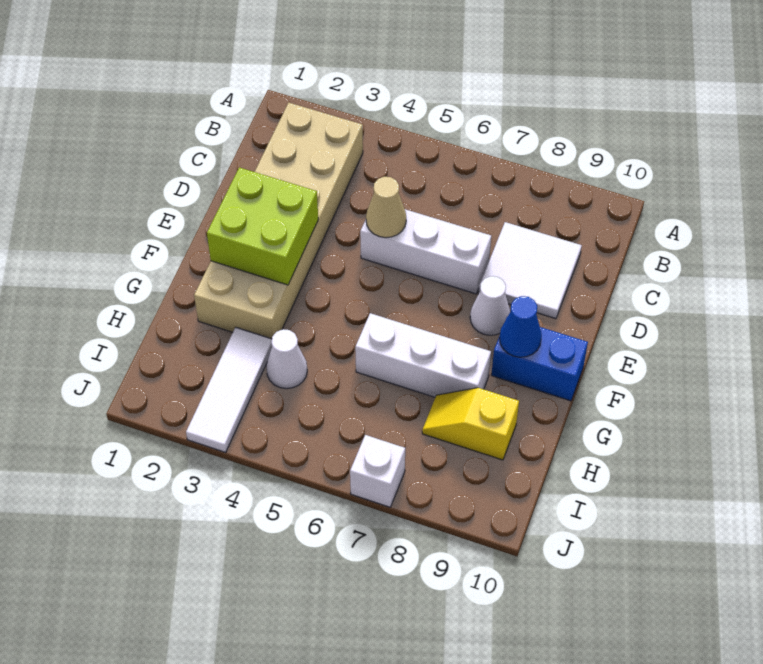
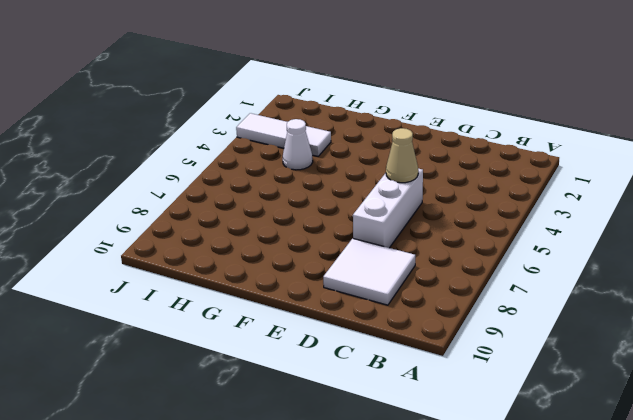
none -> tan 2x6 brick [194,103,363,339]
none -> white 1x1 cone [470,276,510,335]
none -> blue 1x2 brick [491,318,588,401]

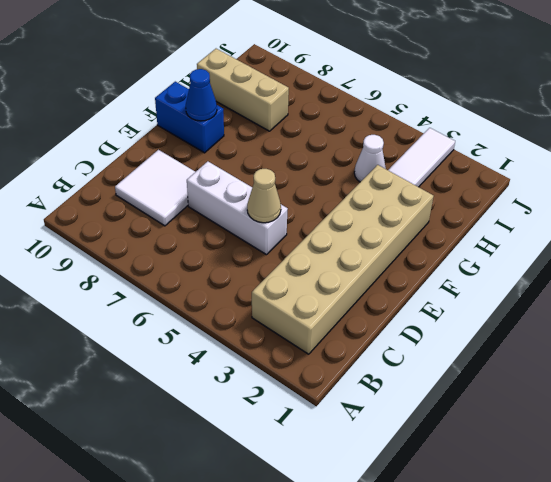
tan 1x3 brick [197,49,289,131] -> yellow 1x2 slope [422,388,519,460]
none -> white 1x1 cone [470,276,510,335]
none -> white 1x3 brick [355,313,491,397]
none -> white 1x1 brick [350,435,405,507]

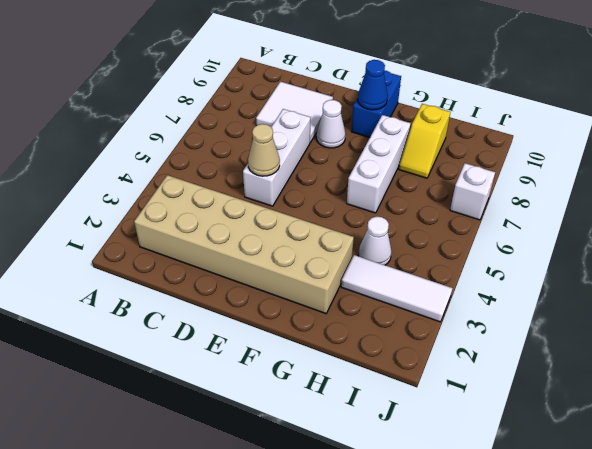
none -> lime 2x2 brick [207,167,318,285]

